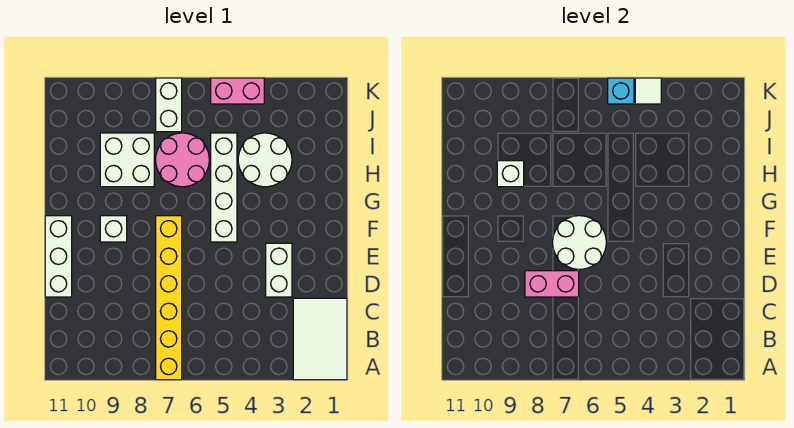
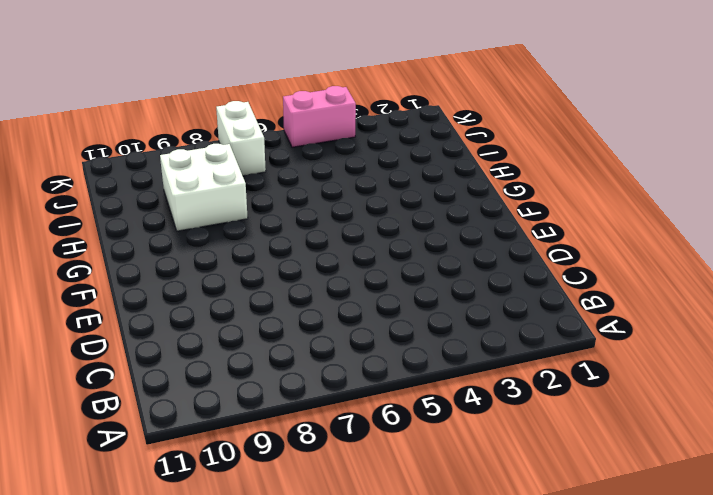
none -> white 2x3 tile [293,298,347,380]
none -> yellow 1x6 brick [156,216,182,380]
none -> white 1x2 brick [266,243,292,297]

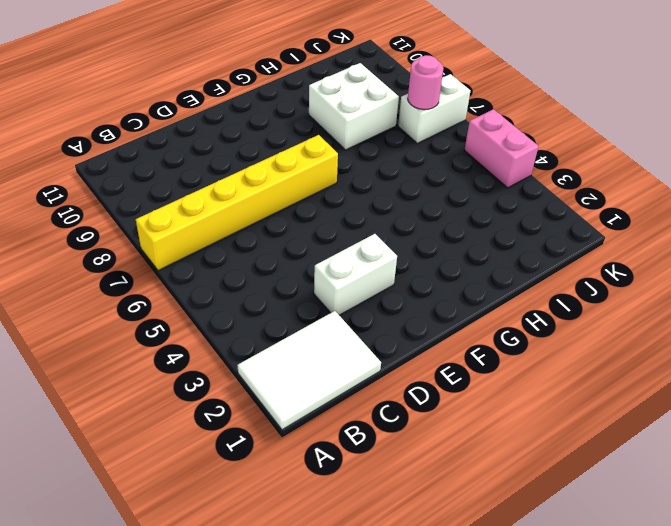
pink 1x1 round brick [408,55,443,110] -> none
none -> white 1x3 brick [45,216,72,297]
none -> white 1x4 brick [211,133,237,242]
none -> white 1x1 brick [100,216,127,242]

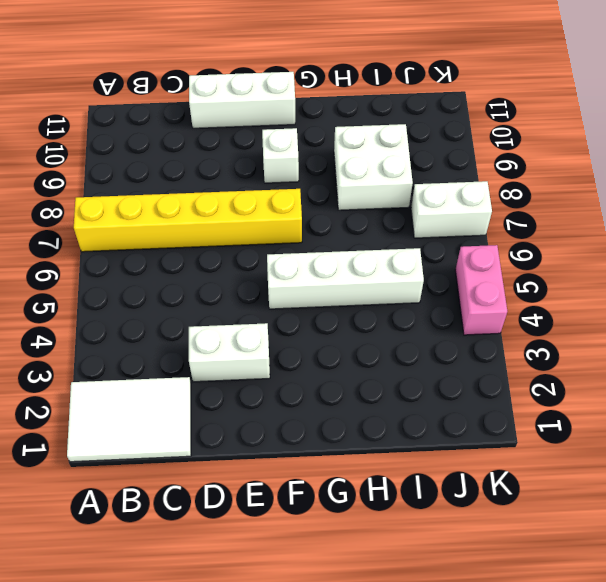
none -> white 2x2 round brick [238,133,292,187]
none -> pink 2x2 round brick [156,133,209,187]
none -> pink 1x2 brick [525,271,579,297]

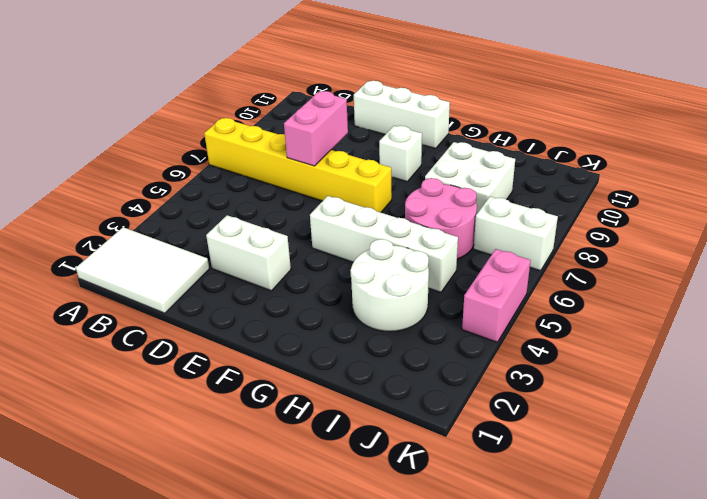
none -> white 2x2 round brick [553,216,606,269]
none -> white 1x1 brick [497,161,524,187]
none -> white 1x1 tile [635,78,661,104]

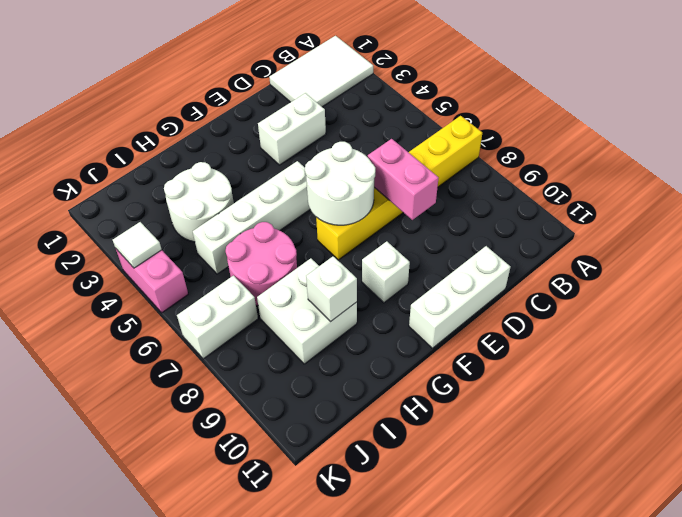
none -> cyan 1x1 brick [608,78,634,104]

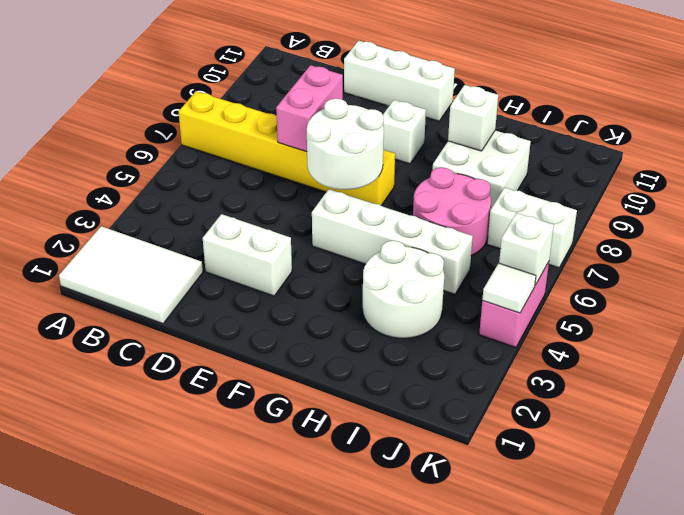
white 1x1 brick [499,213,554,285] -> cyan 1x1 brick [608,78,634,104]

